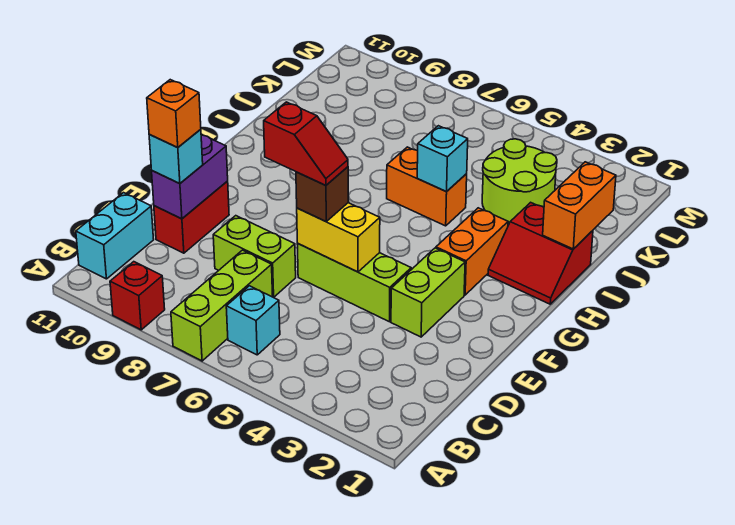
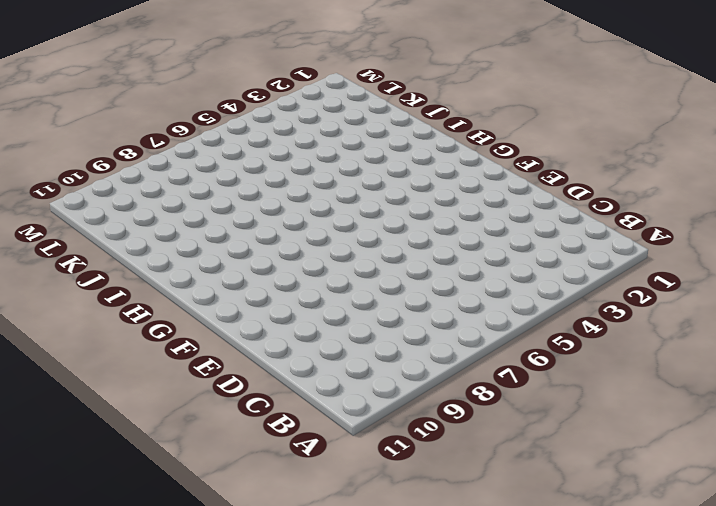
none -> lime 1x3 brick [171,250,273,361]
none -> red 1x1 brick [110,262,165,330]
none -> cyan 1x1 brick [226,286,280,355]

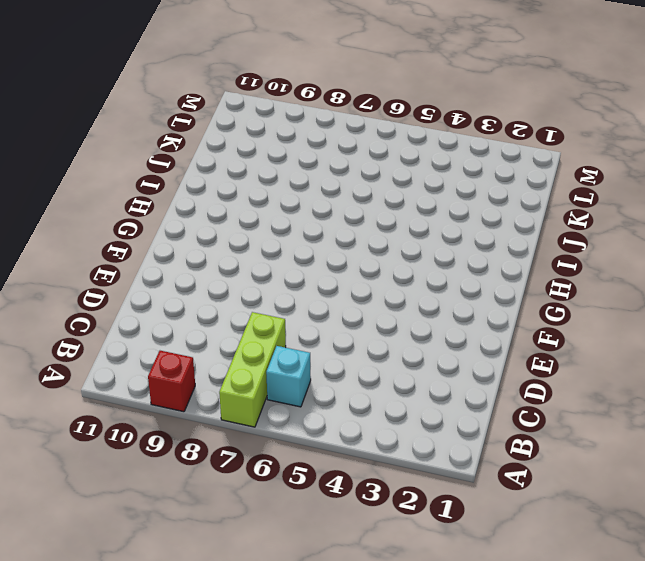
none -> cyan 1x2 brick [76,193,154,279]
none -> lime 1x2 brick [213,216,296,297]
none -> red 1x2 brick [154,181,229,253]

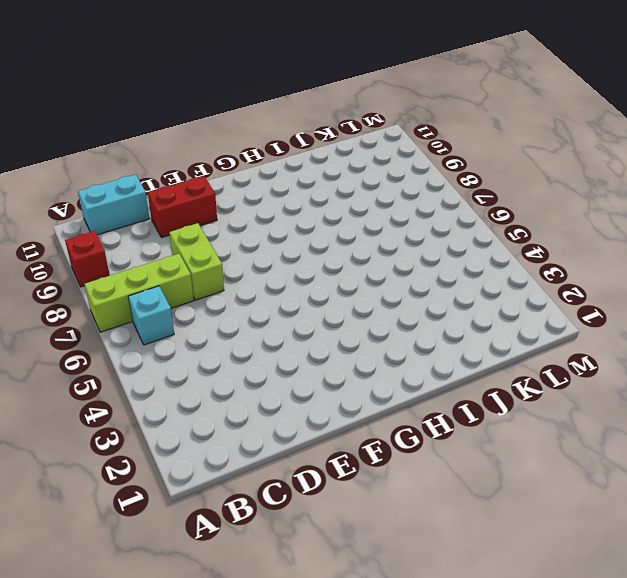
none -> lime 1x2 brick [391,248,465,337]
none -> lime 1x3 brick [297,244,411,322]
none -> orange 1x2 brick [436,208,508,295]

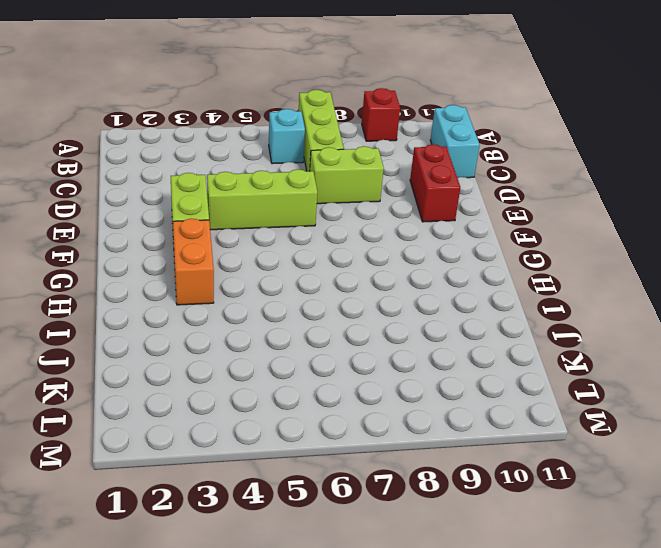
none -> red 2x2 slope [488,202,593,304]
none -> orange 1x2 brick [387,147,467,226]
none -> lime 2x2 round brick [482,139,557,224]

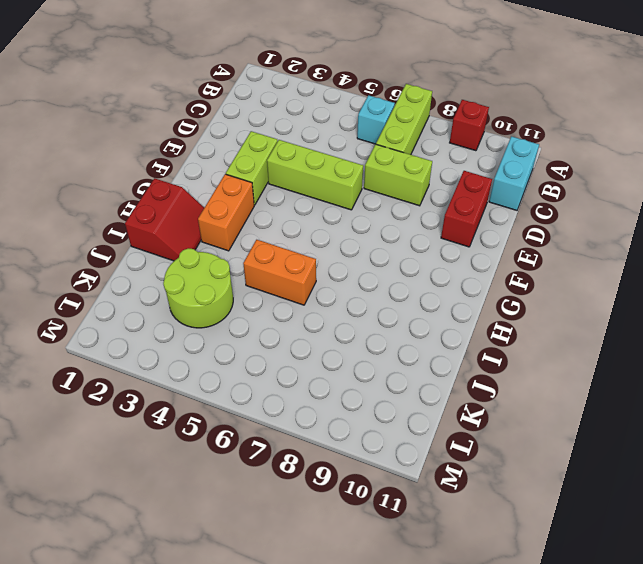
red 2x2 slope [125,178,204,261] -> red 2x2 slope turned to [488,202,593,304]
none -> purple 1x2 brick [152,134,228,219]
none -> yellow 1x2 brick [297,203,380,272]
none -> orange 1x2 brick [543,162,616,249]

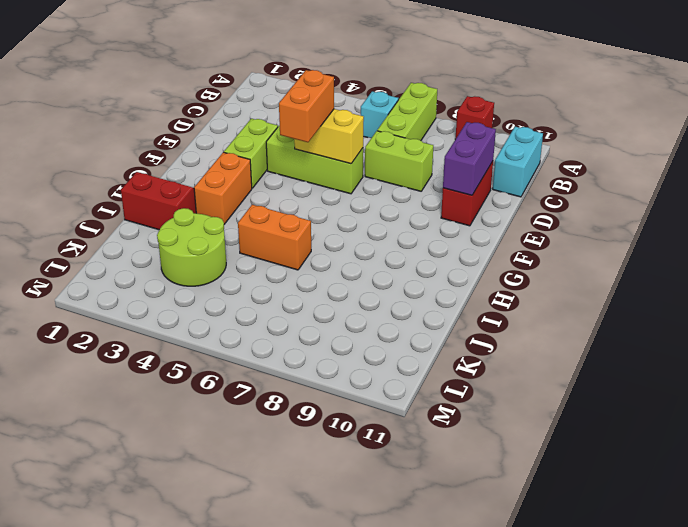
orange 1x2 brick [279,70,334,142] -> orange 1x2 brick moved to [543,162,616,249]
none -> cyan 1x1 brick [417,126,468,192]
none -> cyan 1x1 brick [149,129,203,184]
none -> brown 1x1 brick [296,167,348,221]

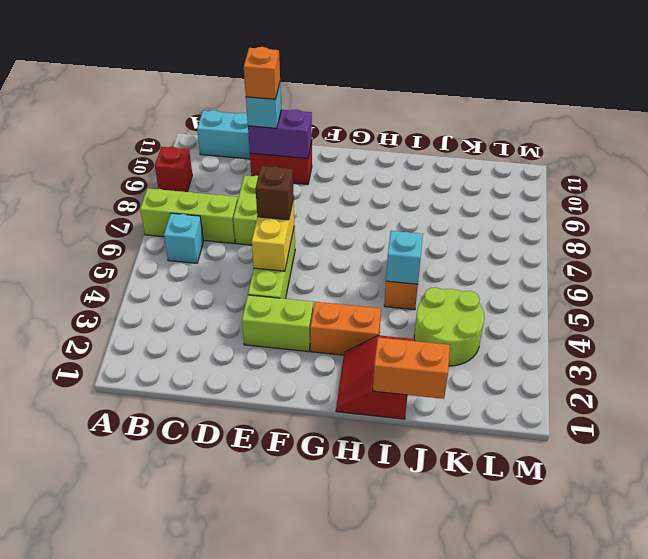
none -> red 1x2 slope [264,102,348,185]

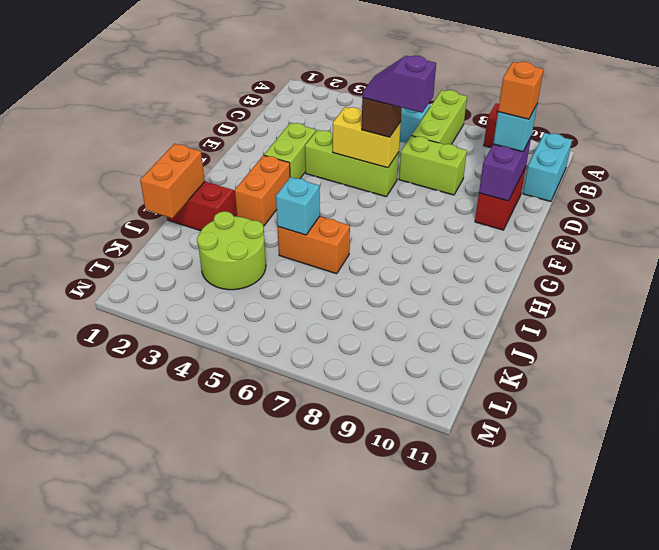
purple 1x2 slope [363,55,436,113] -> red 1x2 slope [264,102,348,185]

